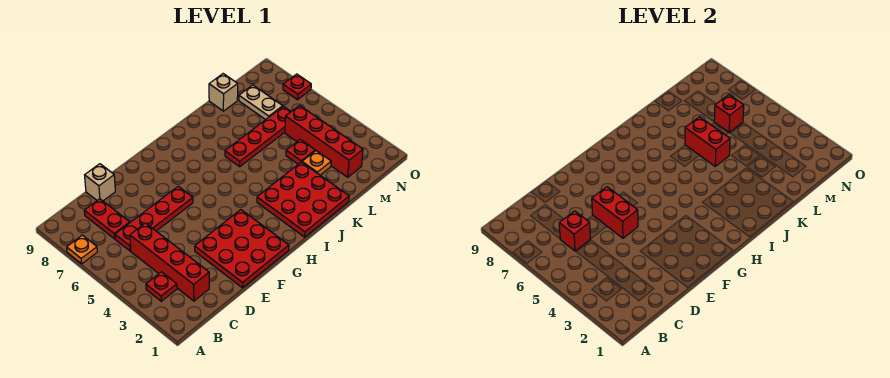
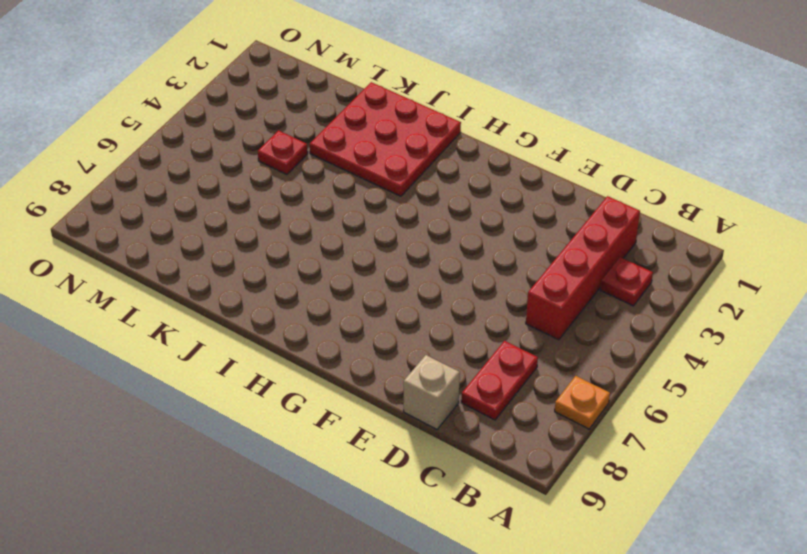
none -> red 1x4 plate [115,186,193,251]
none -> red 3x3 plate [195,210,289,288]
none -> red 1x4 plate [225,106,291,167]

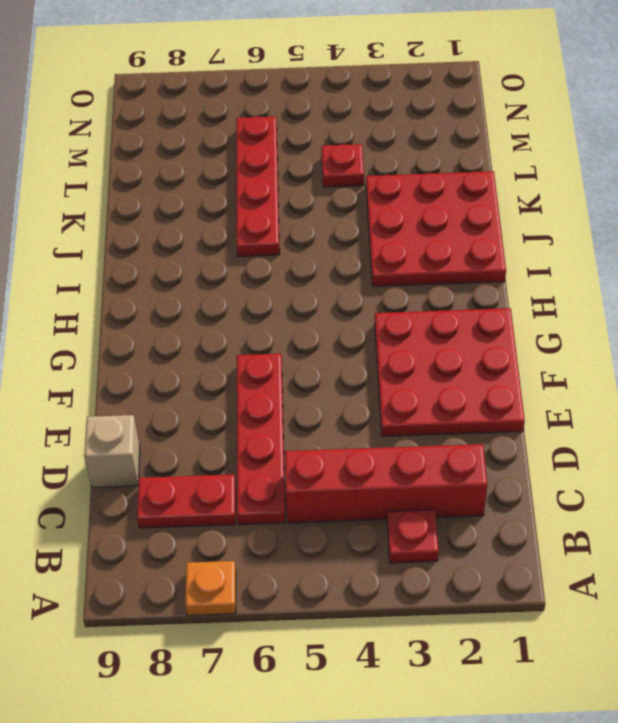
none -> orange 1x1 plate [302,151,331,175]
none -> tan 1x1 brick [209,74,238,111]
none -> red 1x4 brick [285,106,363,177]

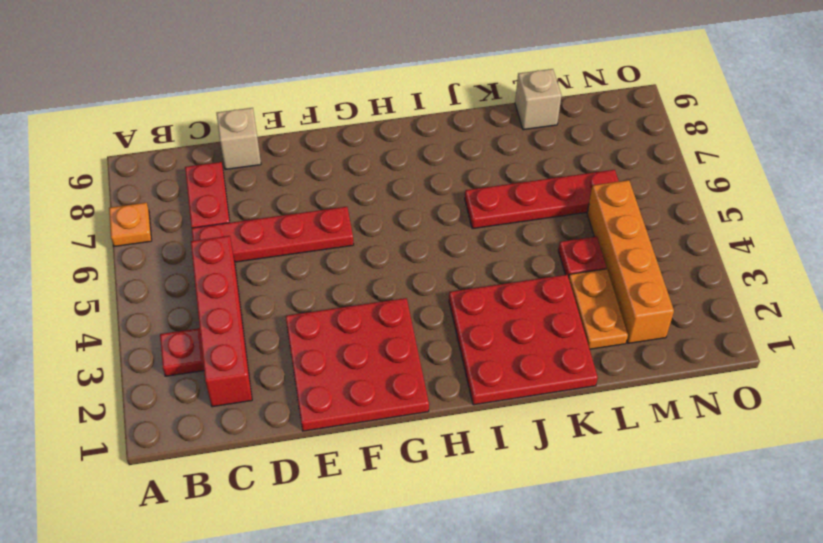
orange 1x2 plate [569,269,628,349] -> orange 1x1 plate [302,151,331,175]
orange 1x4 brick [587,180,674,343] -> red 1x4 brick [285,106,363,177]
none -> tan 1x2 plate [239,85,283,120]
none -> red 1x1 plate [283,74,311,100]
none -> red 1x1 brick [559,211,590,251]

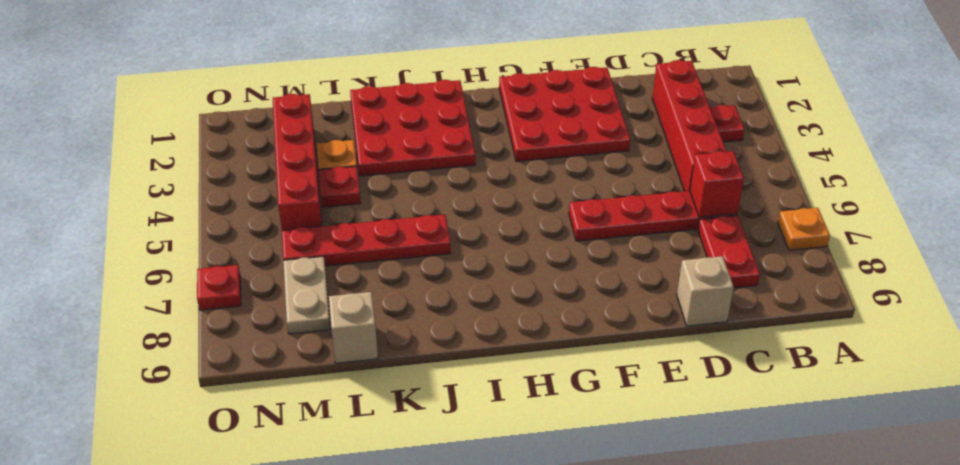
none -> red 1x2 brick [592,187,638,238]
none -> red 1x2 brick [685,117,730,166]
none -> red 1x1 brick [714,95,744,132]

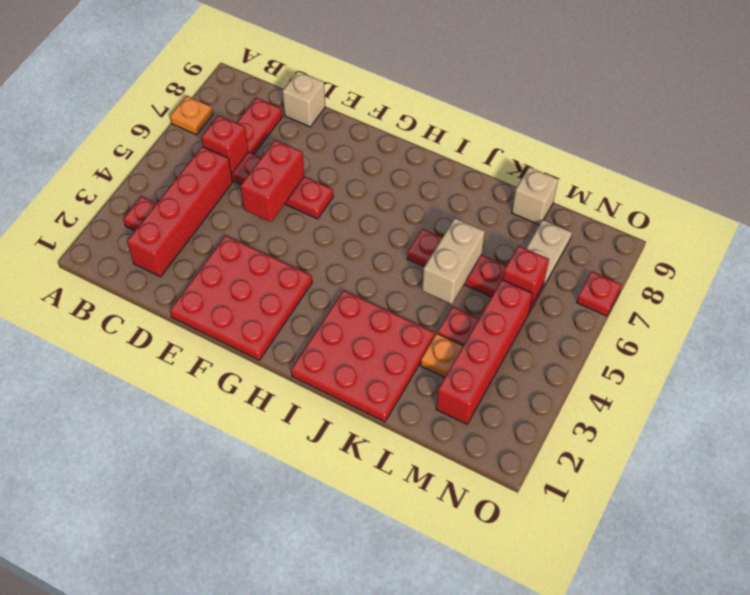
tan 1x2 brick [422,218,485,304] -> red 1x2 brick [685,117,730,166]

